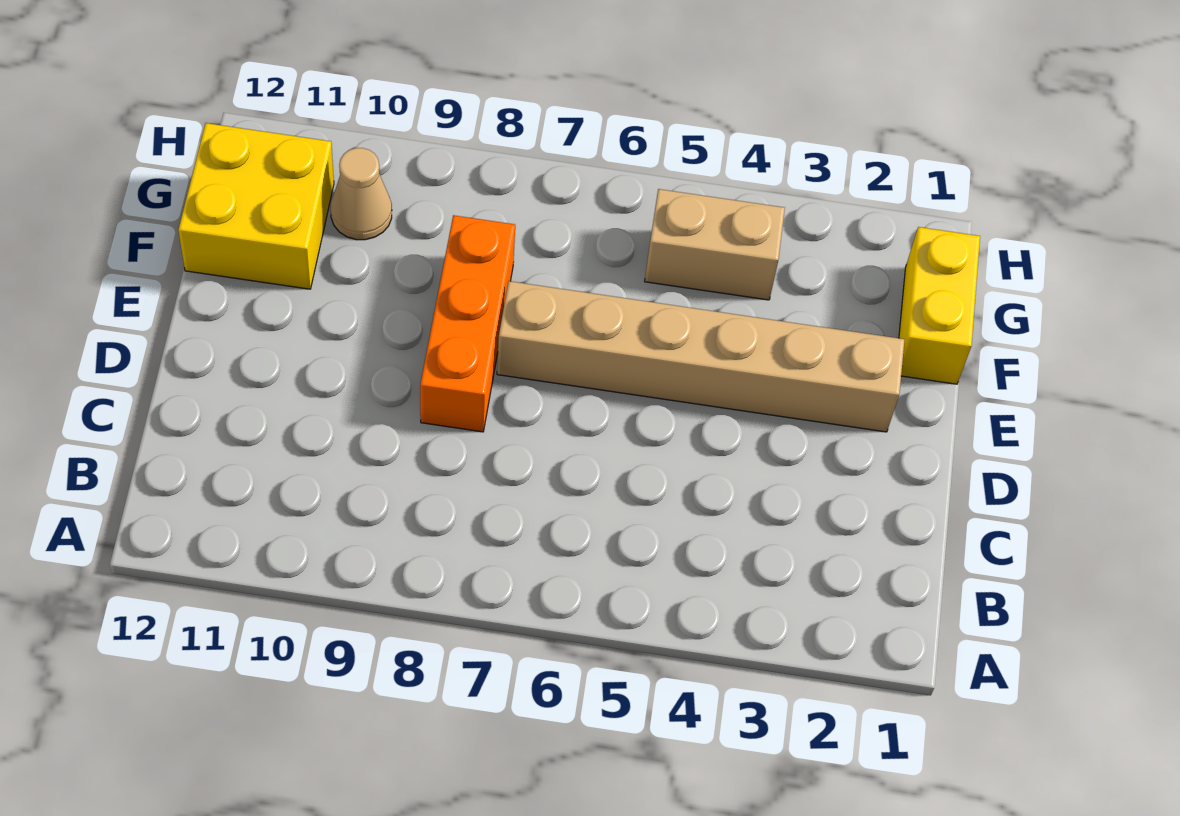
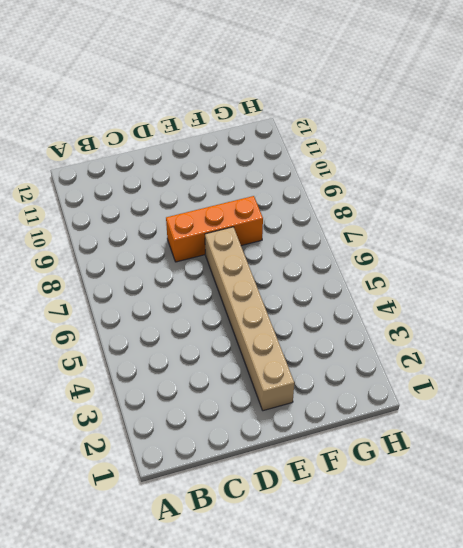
none -> yellow 1x2 brick [899,227,980,384]
none -> yellow 2x2 brick [178,123,334,289]

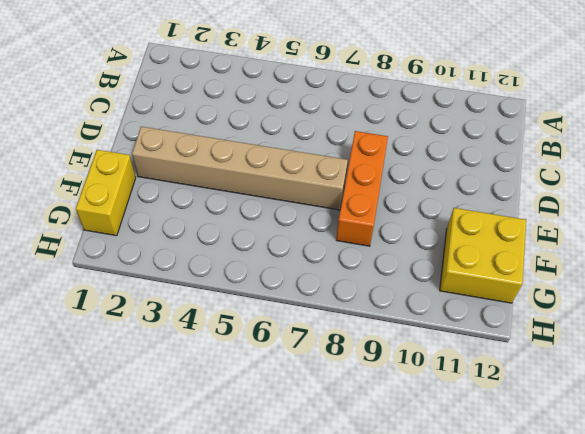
none -> tan 1x2 brick [645,189,785,300]
none -> tan 1x1 cone [331,148,392,240]

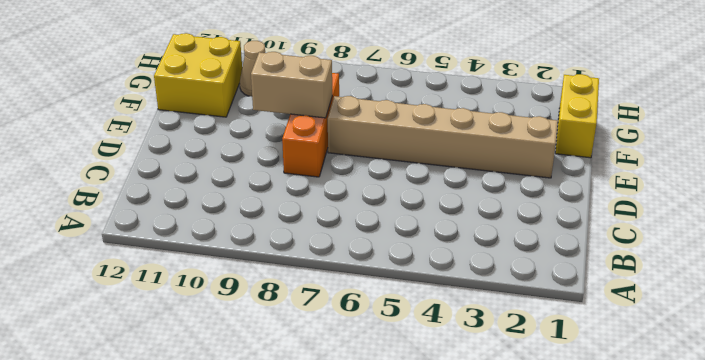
tan 1x2 brick [251,52,332,118] -> tan 1x2 brick moved to [645,189,785,300]

